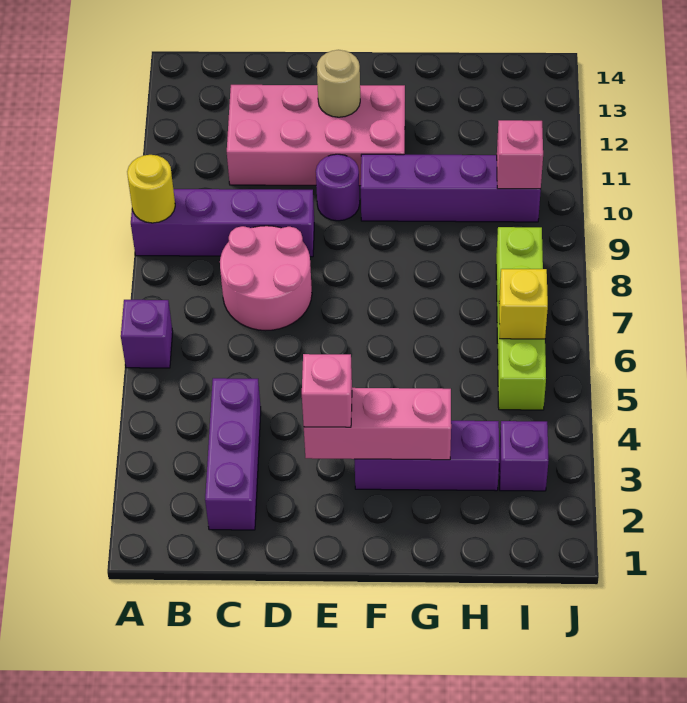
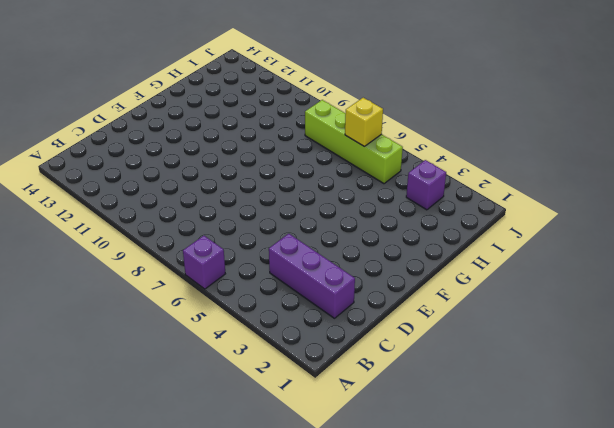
none -> purple 1x4 brick [131,189,314,257]
none -> pink 2x2 round brick [220,226,312,331]
none -> pink 2x4 brick [227,85,405,186]

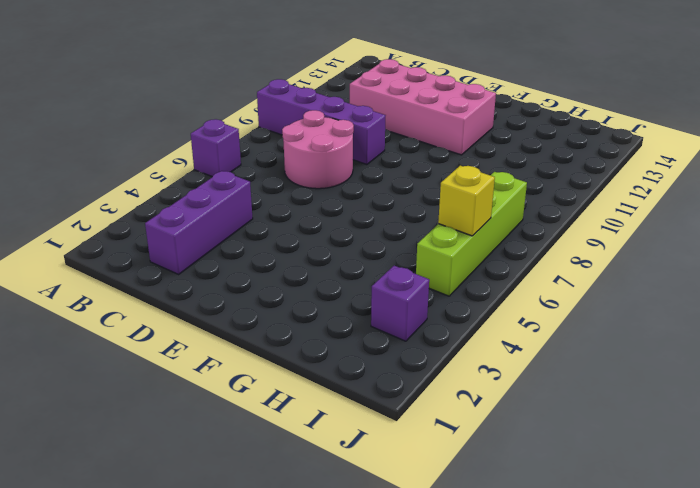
none -> purple 1x1 round brick [316,154,360,221]
none -> purple 1x3 brick [354,421,499,491]
none -> purple 1x4 brick [361,154,541,222]

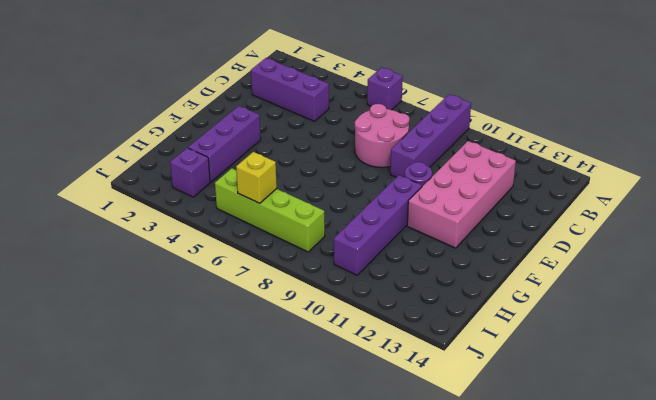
none -> yellow 1x1 round brick [127,155,175,223]
none -> pink 1x3 brick [304,388,451,460]
none -> tan 1x1 round brick [317,50,360,117]

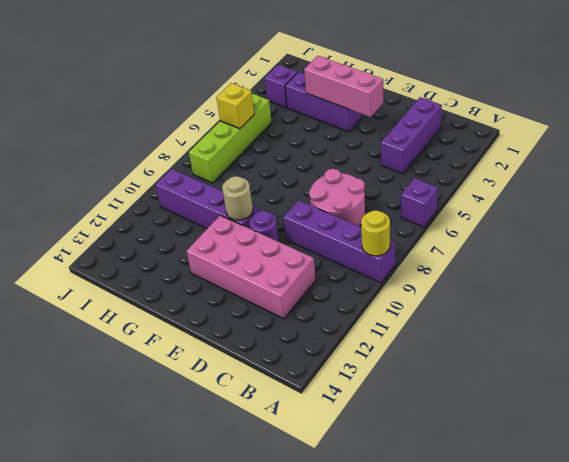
tan 1x1 round brick [222,176,253,220] -> tan 1x1 round brick moved to [317,50,360,117]
none -> pink 1x1 brick [497,120,543,189]
none -> pink 1x1 brick [302,354,352,427]

